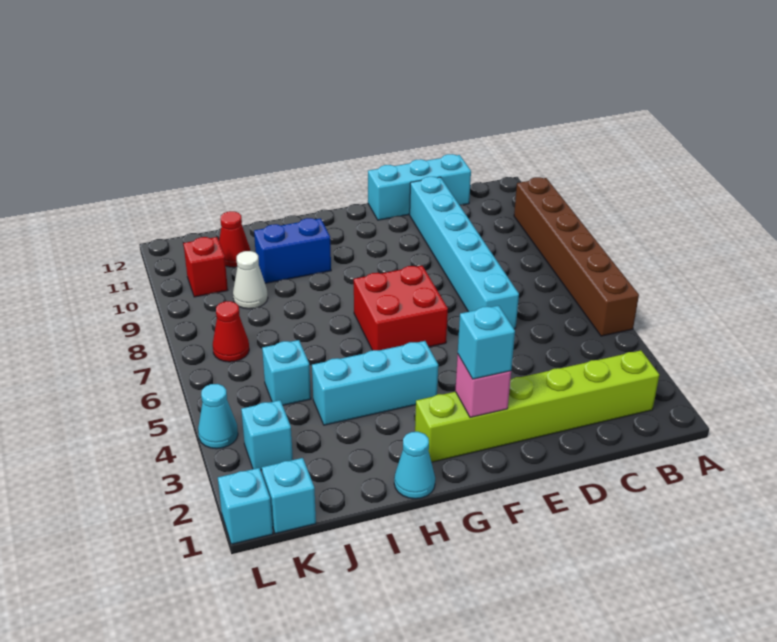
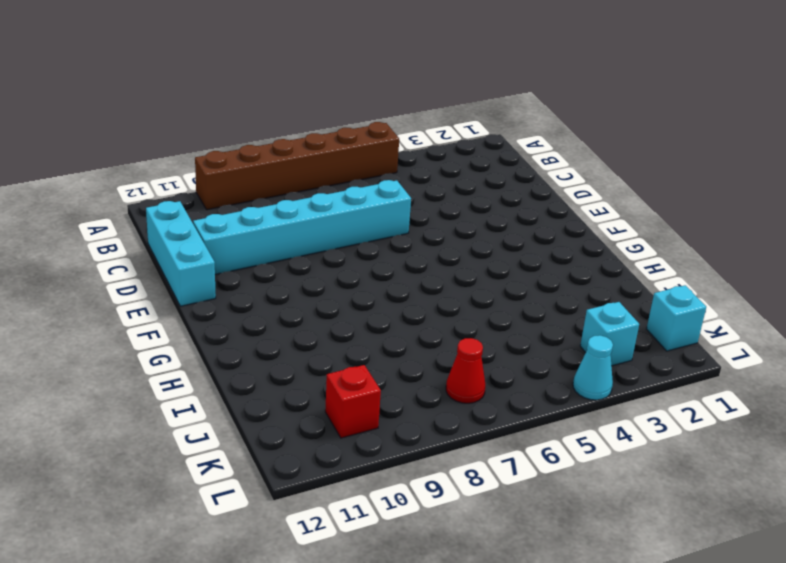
none -> lime 1x6 brick [415,350,659,462]
none -> red 2x2 brick [354,266,448,350]
none -> cyan 1x3 brick [312,341,438,425]

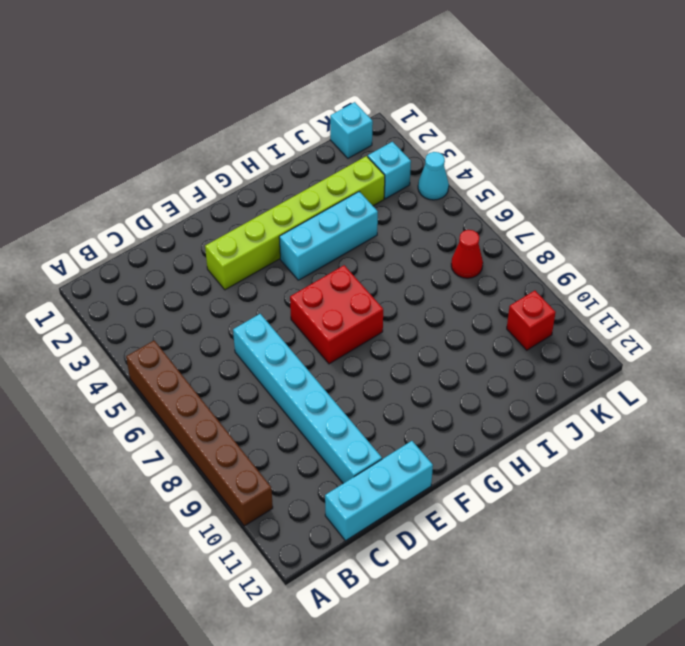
lime 1x6 brick [205,156,385,290] -> lime 1x6 brick moved to [415,350,659,462]
none -> cyan 1x1 cone [394,432,435,499]
none -> blue 1x2 brick [254,218,331,283]
none -> cyan 1x1 brick [262,340,311,405]

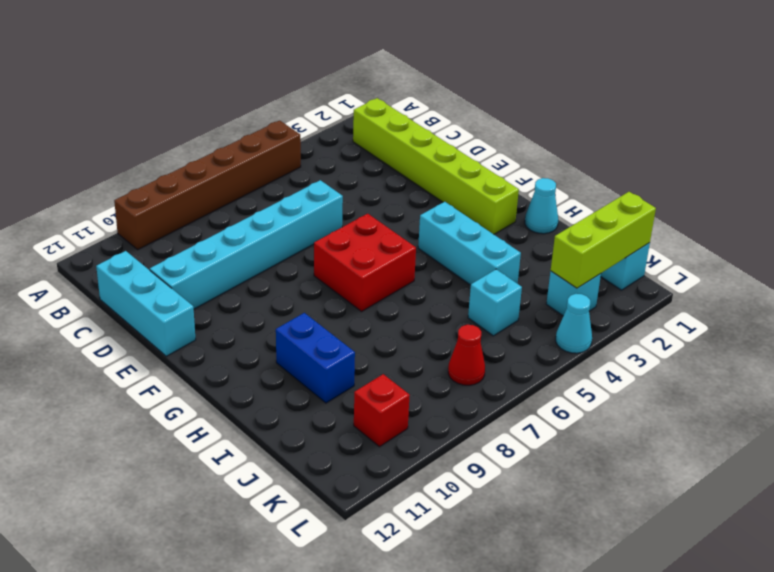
lime 1x3 brick [551,192,656,288] -> none
none -> white 1x1 cone [233,251,268,309]
none -> red 1x1 cone [219,211,250,267]
none -> cyan 1x1 brick [218,468,273,544]

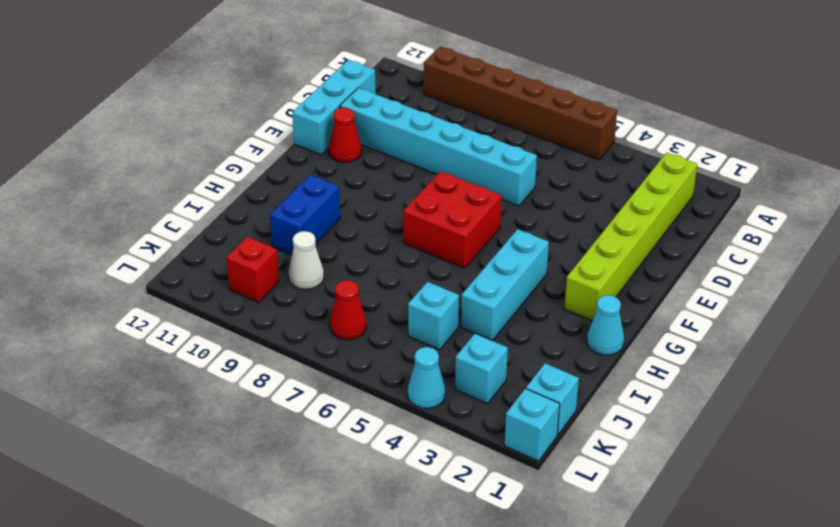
red 1x1 cone [329,108,362,162] -> red 1x1 cone moved to [219,211,250,267]
none -> pink 1x1 brick [455,355,511,418]
none -> cyan 1x1 brick [458,306,515,379]

